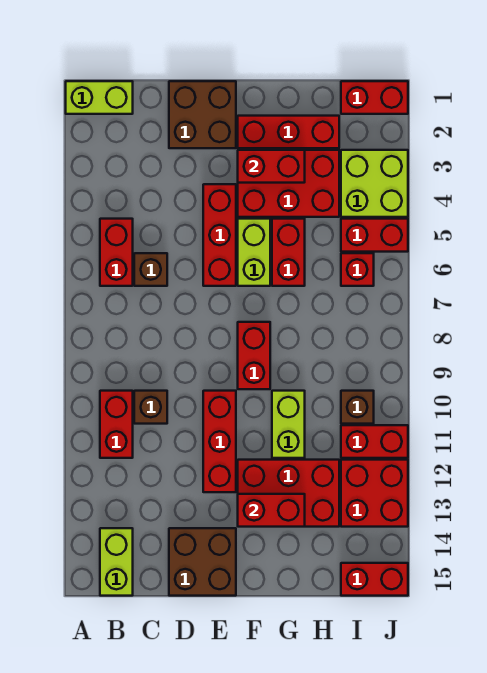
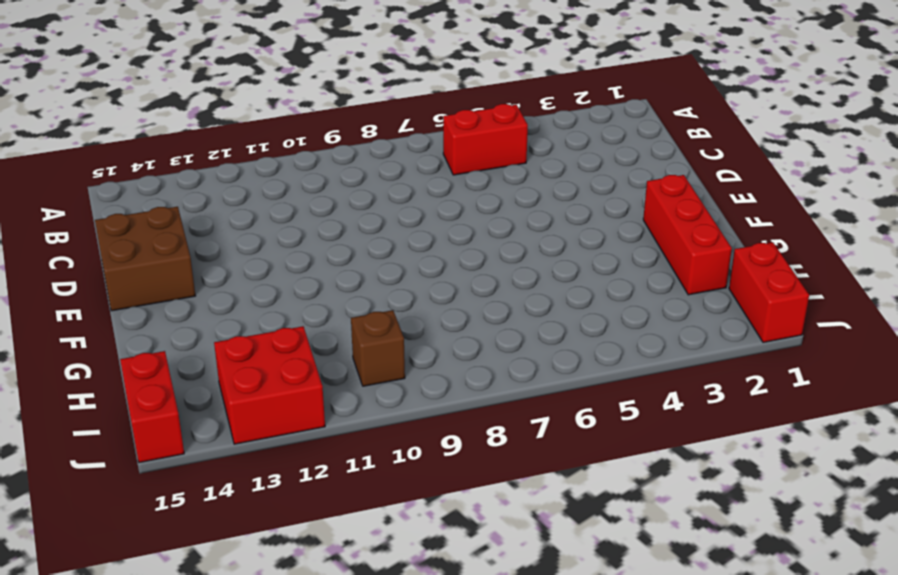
none -> lime 1x2 brick [66,81,133,114]
none -> red 1x2 brick [100,391,133,458]
none -> lime 1x2 brick [100,528,133,596]

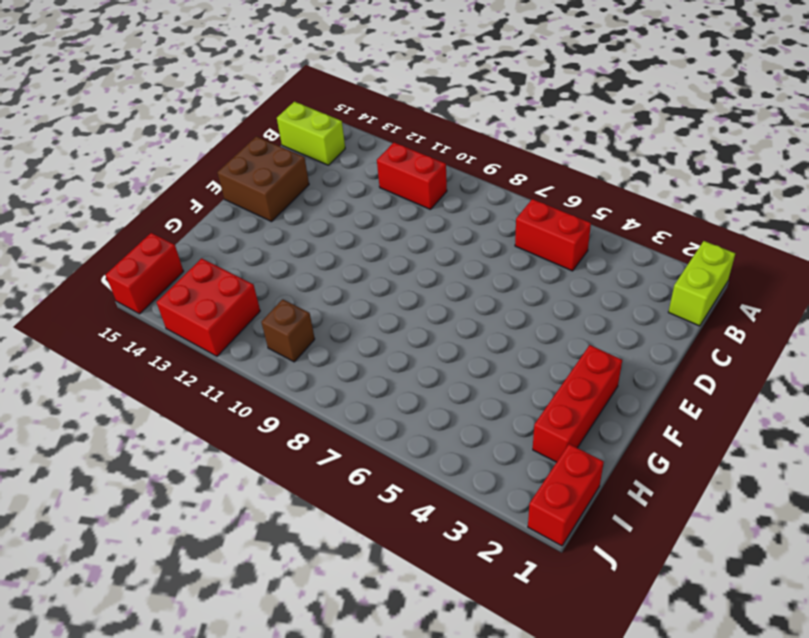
none -> brown 1x1 brick [134,253,167,286]
none -> brown 1x1 brick [134,391,167,424]
none -> brown 2x2 brick [169,81,236,148]

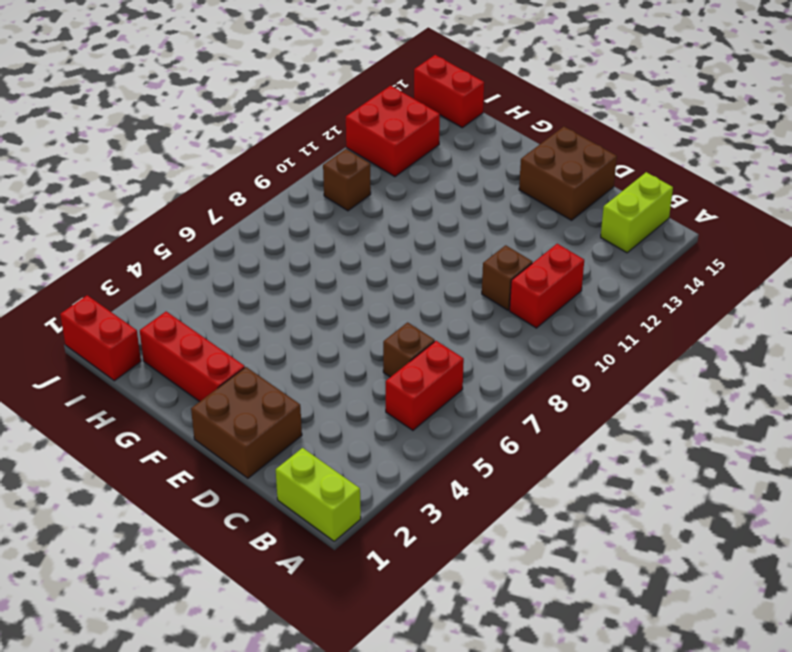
none -> red 1x3 brick [203,184,236,286]
none -> red 1x3 brick [203,391,236,492]
none -> red 2x3 brick [238,150,339,217]

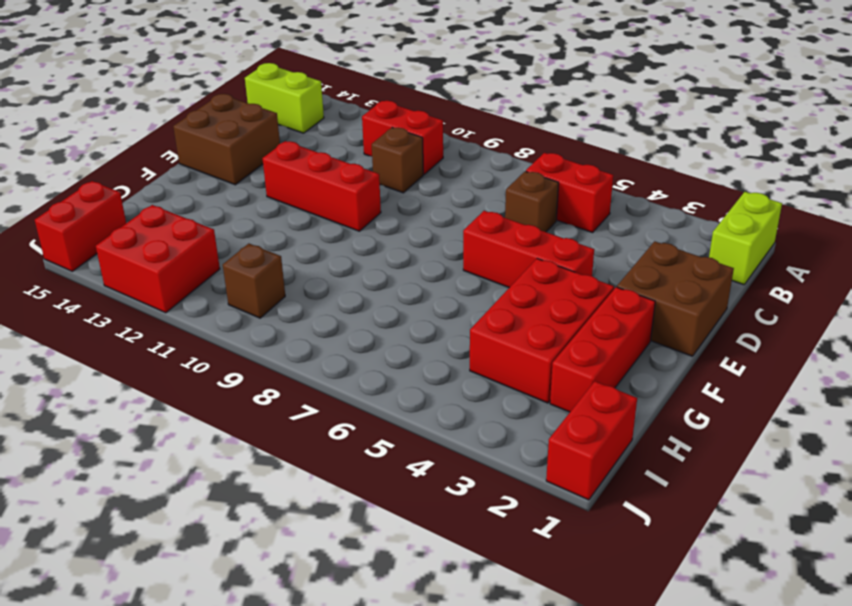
none -> lime 1x2 brick [238,219,270,286]
none -> red 1x2 brick [238,322,270,389]
none -> red 2x3 brick [238,460,339,527]

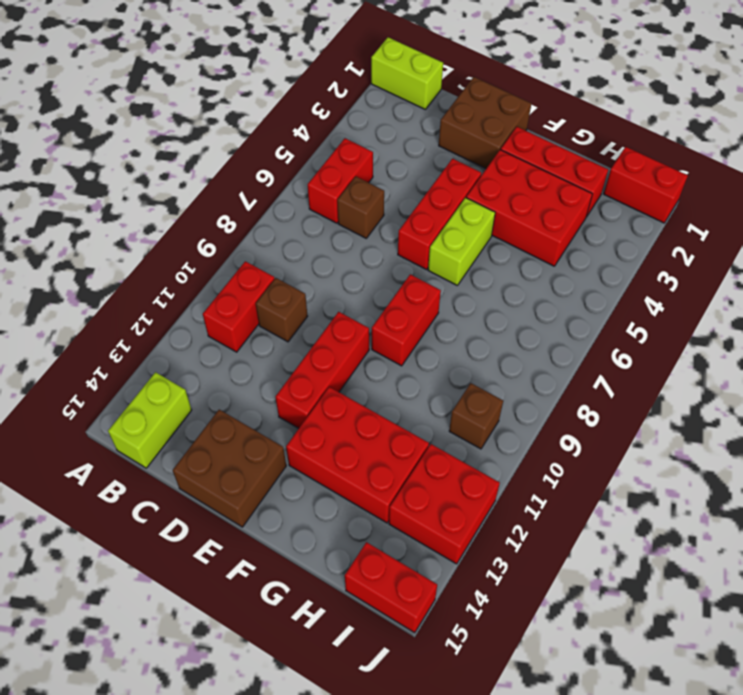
none -> red 1x2 brick [272,219,305,286]
none -> lime 1x2 brick [272,391,305,458]
none -> lime 2x2 brick [341,150,408,217]

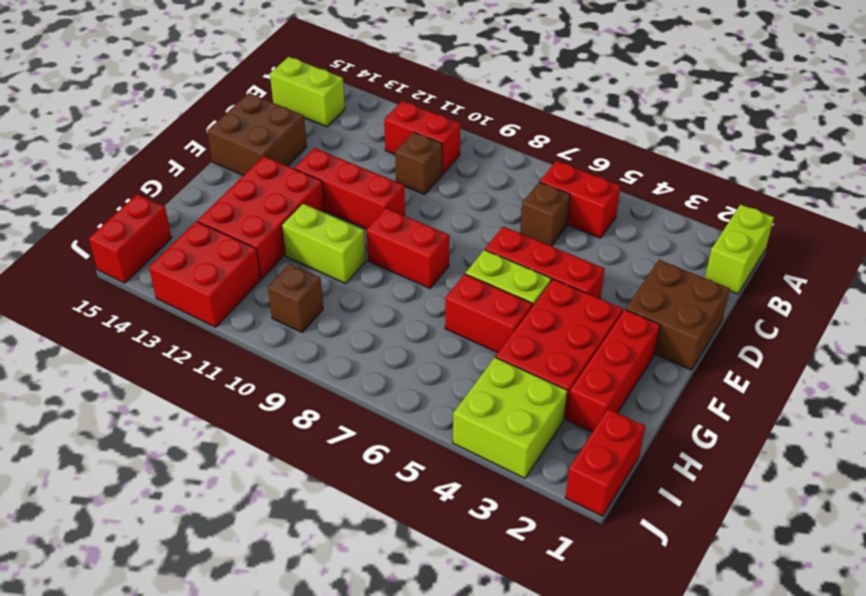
none -> red 1x2 brick [341,219,408,252]
none -> red 1x1 brick [341,253,374,286]
none -> red 1x2 brick [341,425,408,458]

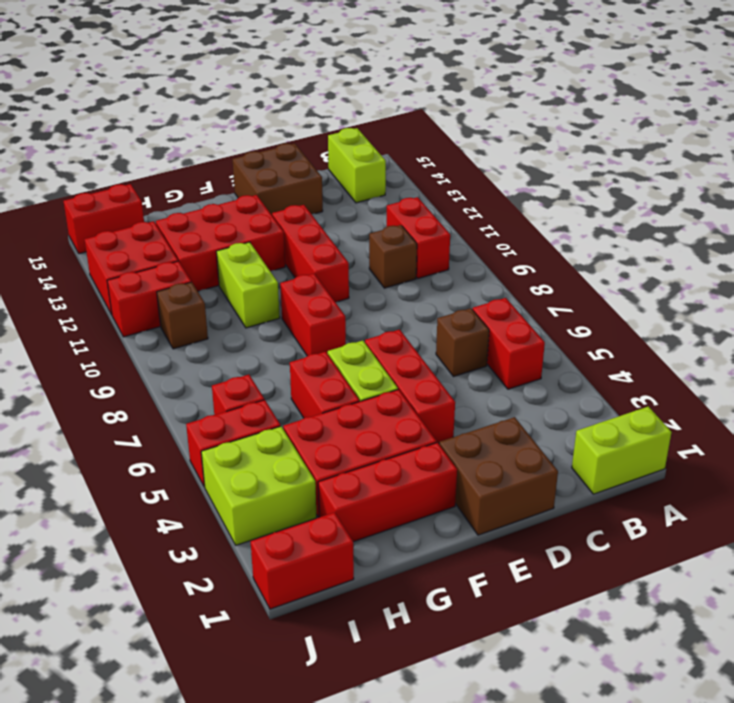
none -> red 1x2 brick [238,150,305,183]
none -> red 1x2 brick [238,494,305,527]

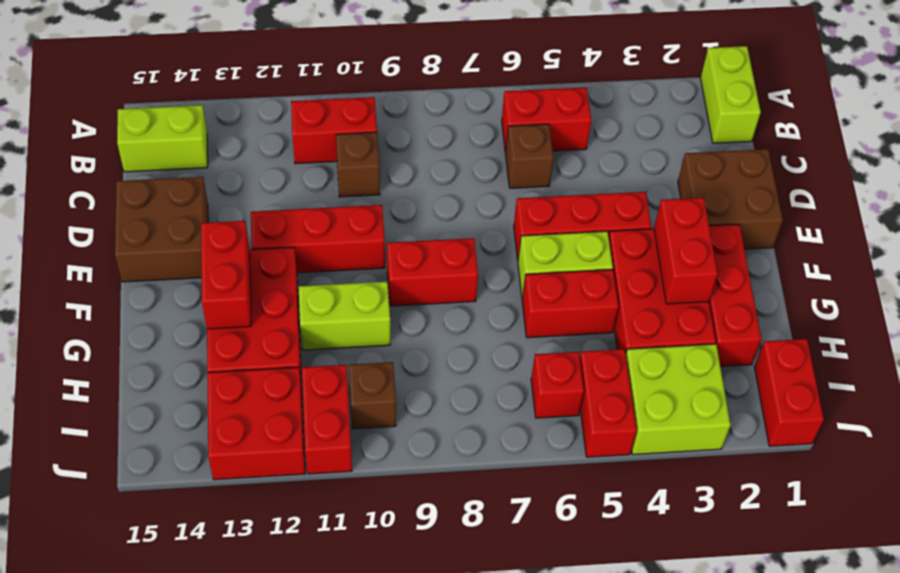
none -> red 1x2 brick [341,563,408,596]

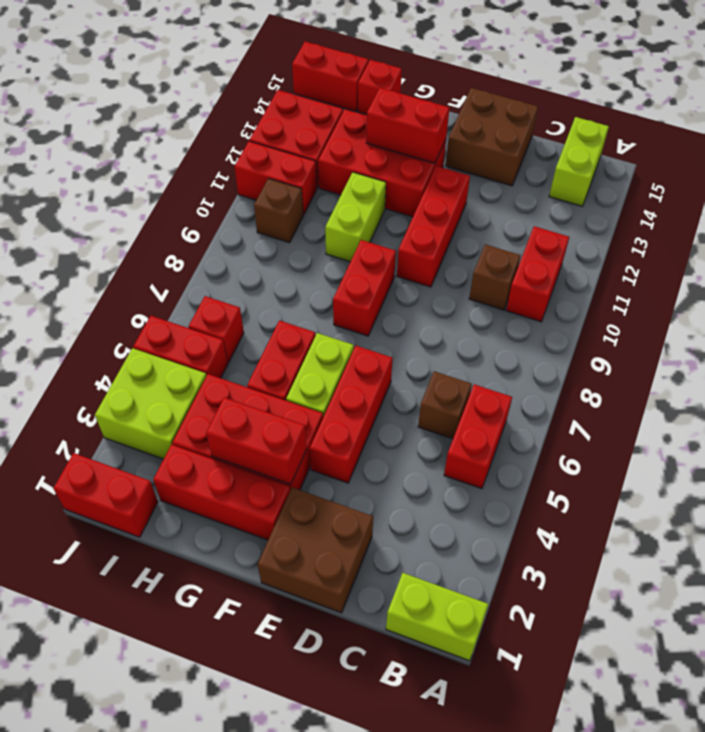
red 1x1 brick [358,60,402,115] -> none

